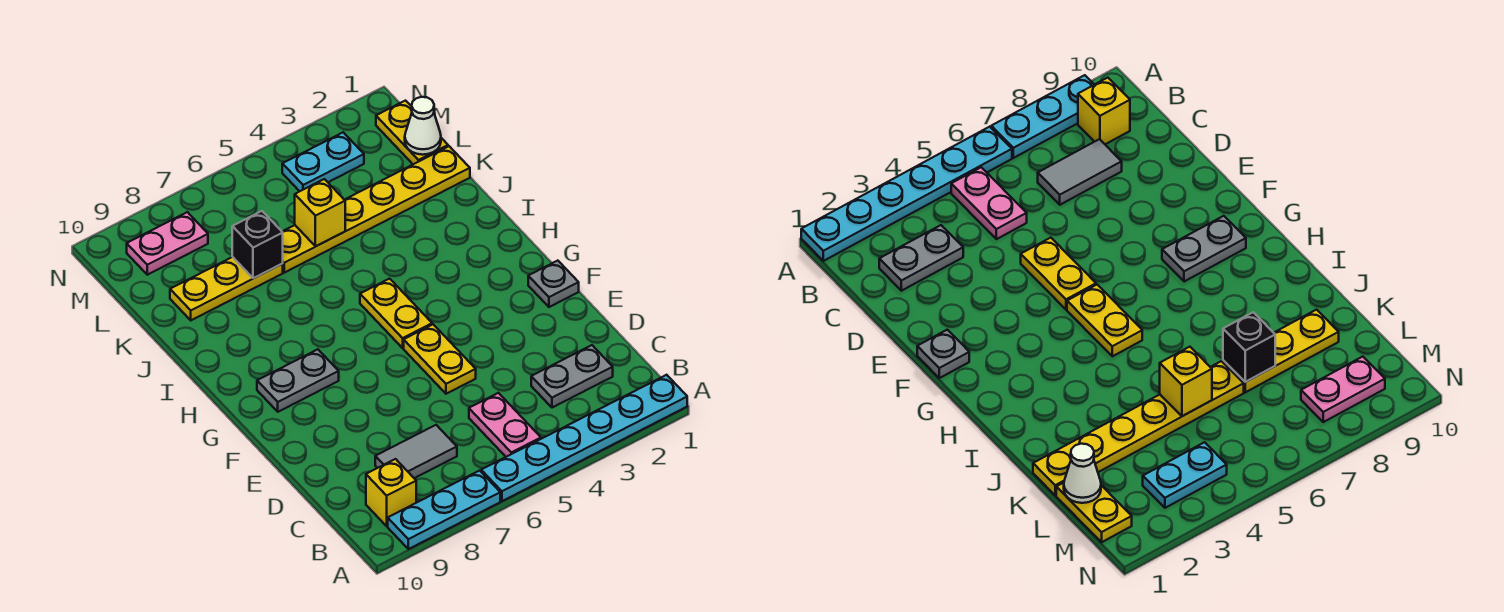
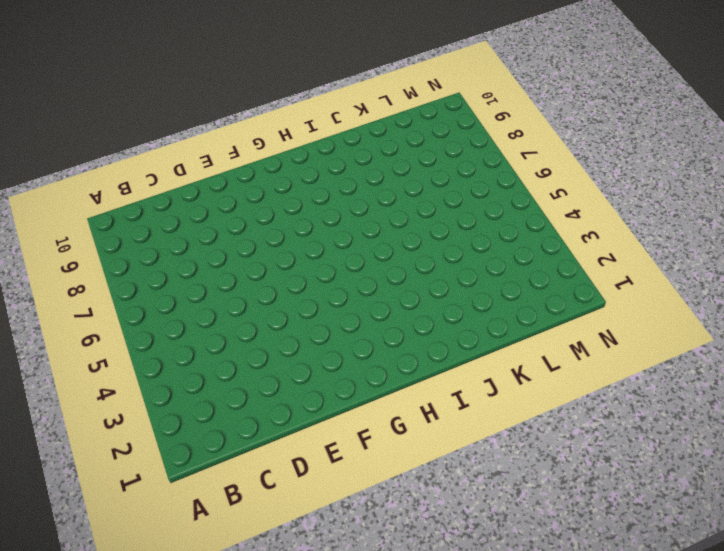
none -> cyan 1x6 plate [481,375,687,501]
none -> cyan 1x3 plate [388,471,500,549]
none -> pink 1x2 plate [469,393,541,457]

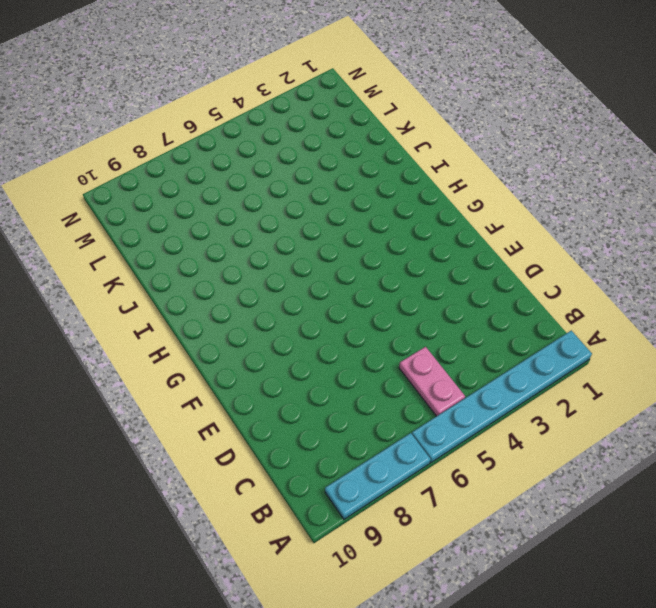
none -> yellow 1x1 brick [366,459,416,526]
none -> grey 1x2 plate [531,345,613,408]
none -> grey 1x2 tile [375,425,457,478]

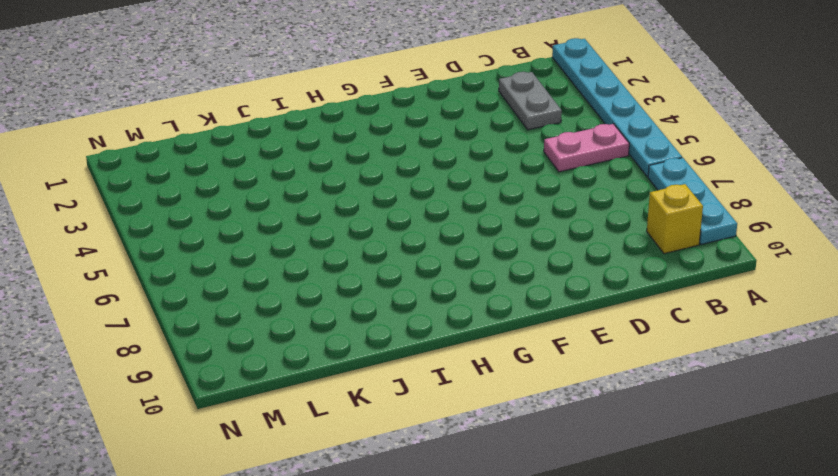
none -> grey 1x2 tile [375,425,457,478]
none -> yellow 1x2 plate [404,324,476,394]
none -> grey 1x1 plate [528,261,579,307]

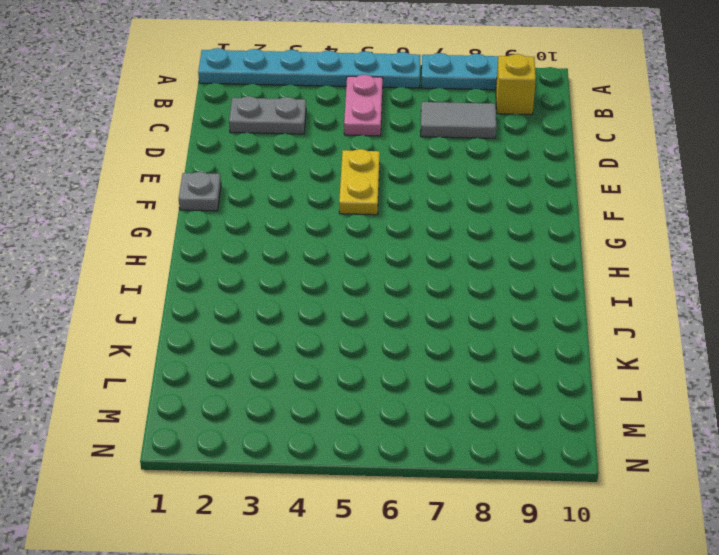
none -> yellow 1x2 plate [360,279,432,348]
none -> grey 1x2 plate [257,349,339,412]
none -> yellow 1x6 plate [282,146,470,273]

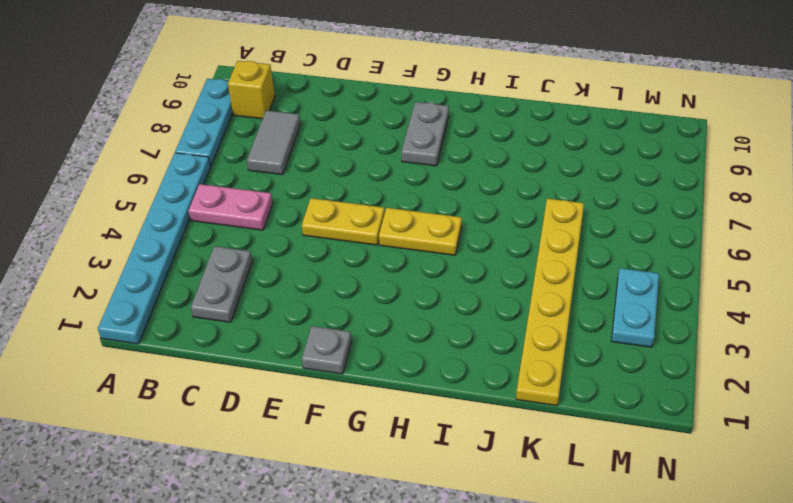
none -> yellow 1x3 plate [170,257,283,320]
none -> yellow 1x2 plate [376,101,448,164]
none -> pink 1x2 plate [127,212,208,275]

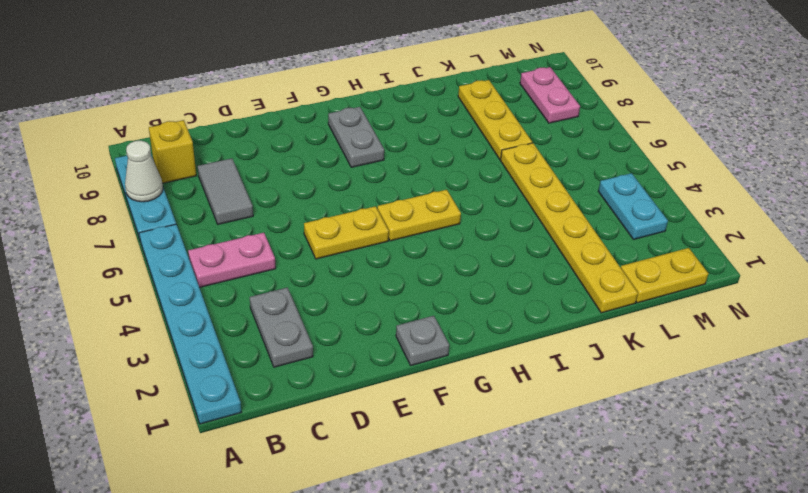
white 1x1 cone [125,141,163,202] -> white 1x1 cone moved to [405,97,441,155]
none -> yellow 1x1 brick [295,179,345,247]
none -> black 1x1 brick [232,211,283,278]

